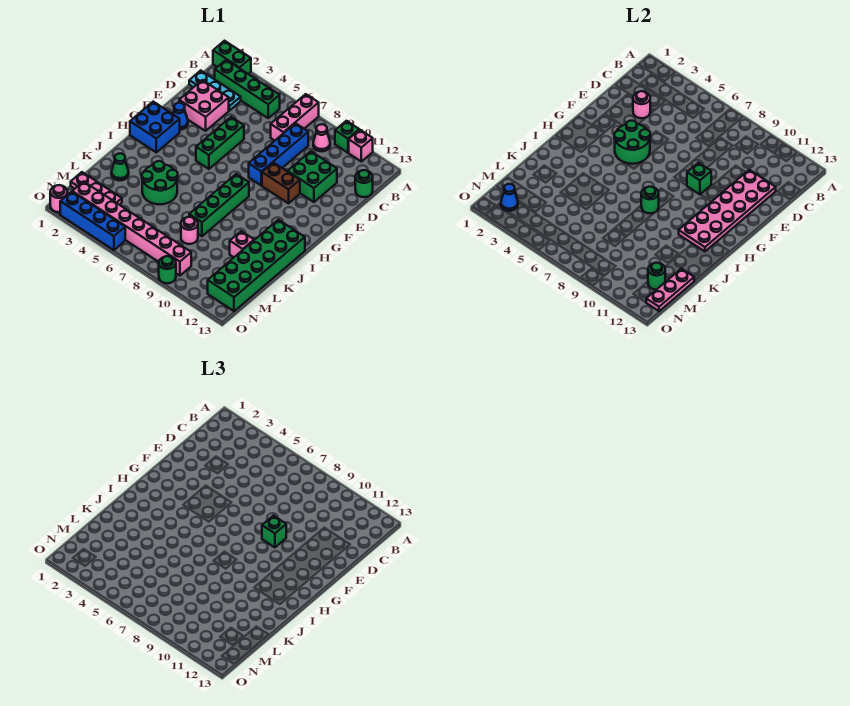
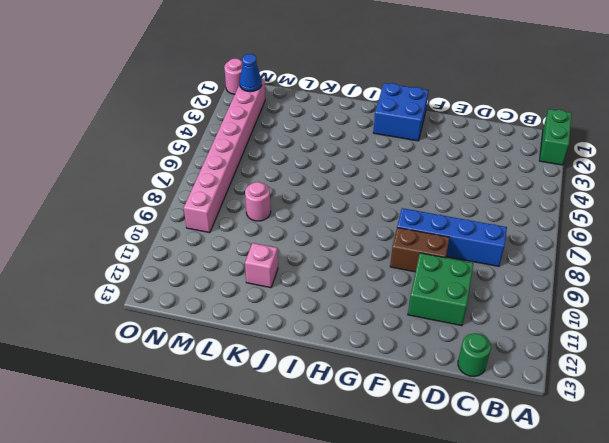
brown 1x2 brick [390,228,450,272] -> brown 1x2 brick turned to [262,163,300,203]
none -> pink 1x3 brick [271,94,319,141]
none -> green 1x1 brick [335,121,359,153]
none -> pink 1x1 brick [349,130,373,162]
none -> green 1x4 brick [215,60,280,118]

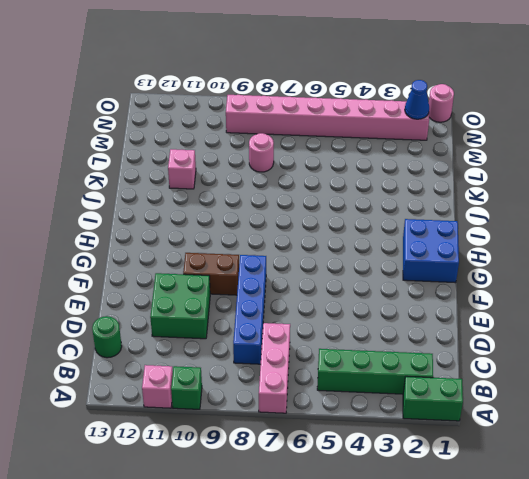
none -> pink 1x1 cone [313,124,330,151]
none -> cyan 1x3 plate [189,71,241,111]
none -> pink 2x2 brick [179,80,229,131]
none -> green 1x3 brick [196,117,244,169]

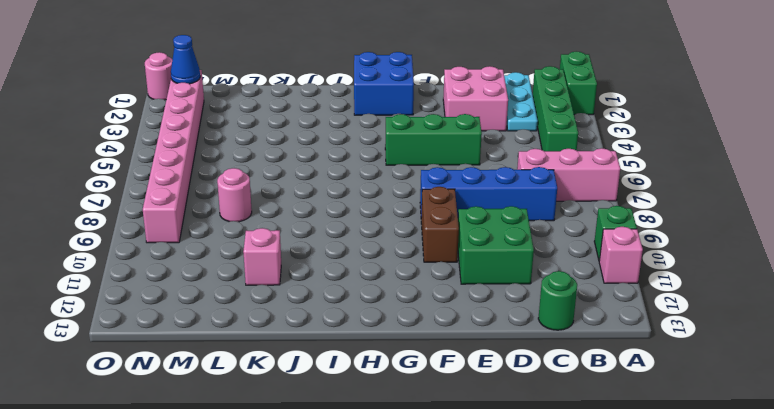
none -> pink 1x1 cone [313,124,330,151]
none -> blue 1x1 cone [173,103,188,130]
none -> green 1x4 brick [189,174,249,236]
none -> green 2x6 brick [208,220,305,311]

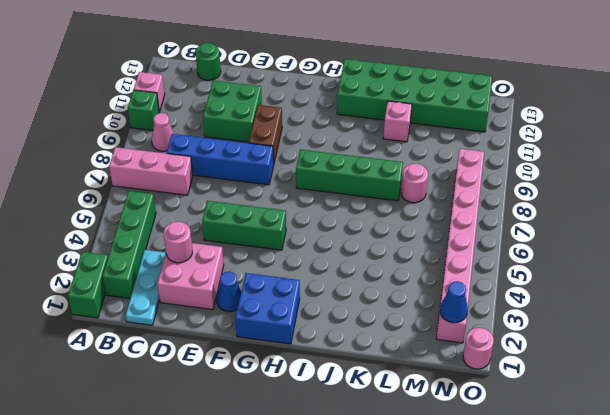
none -> green 2x2 round brick [142,161,178,204]
none -> green 1x1 cone [111,153,129,181]
none -> pink 1x3 plate [71,172,122,205]
none -> blue 1x4 brick [60,192,125,250]

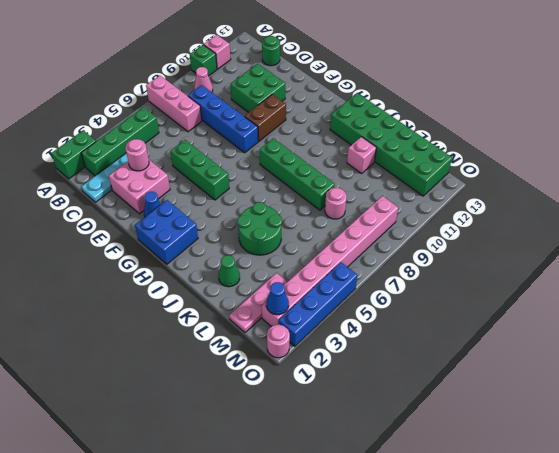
none -> green 1x1 round brick [159,256,176,283]
none -> pink 2x6 plate [679,170,776,251]
none -> green 2x2 round brick [614,121,650,164]
none -> green 1x1 brick [687,163,711,194]

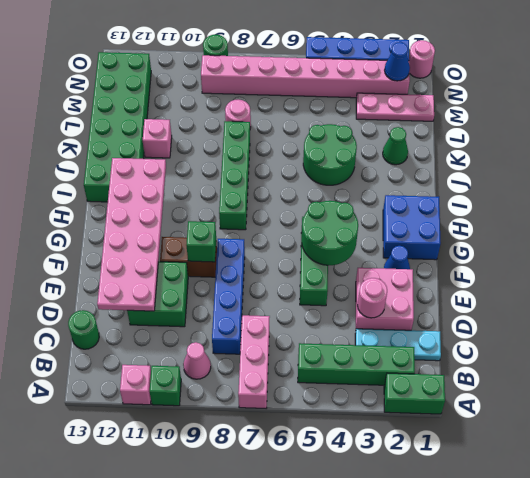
none -> green 1x1 round brick [641,187,659,213]
none -> pink 1x3 plate [646,269,694,311]
none -> green 1x1 round brick [648,263,665,290]
none -> green 1x1 brick [262,516,286,547]

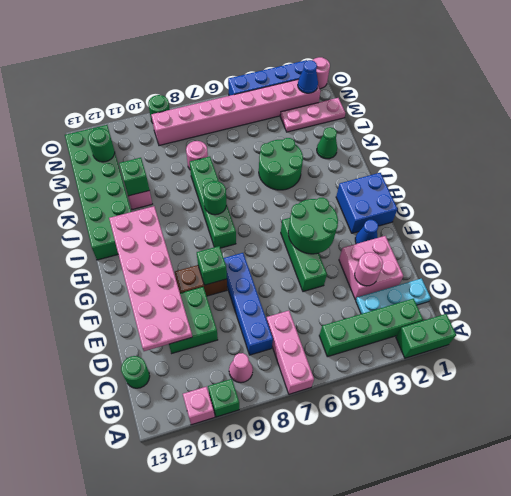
green 1x1 brick [119,158,149,196] -> green 1x1 brick moved to [262,516,286,547]
none -> pink 1x3 plate [646,269,694,311]

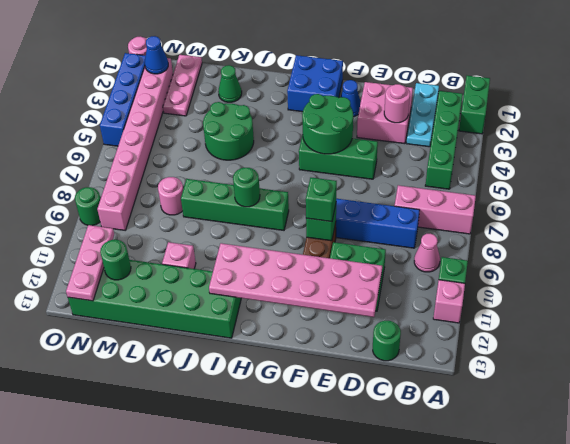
pink 1x3 plate [66,225,114,301] -> pink 1x3 plate turned to [646,269,694,311]

